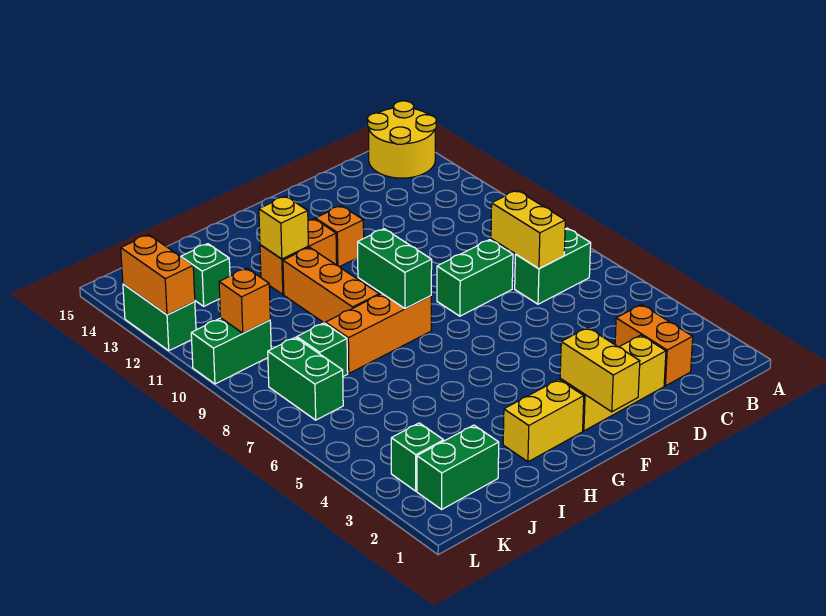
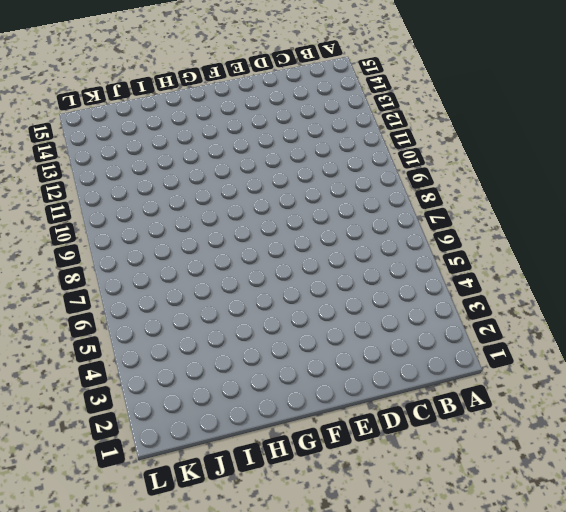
none -> yellow 2x2 round brick [368,101,436,178]
none -> green 1x2 brick [515,228,591,304]
none -> orange 1x2 brick [615,304,693,386]

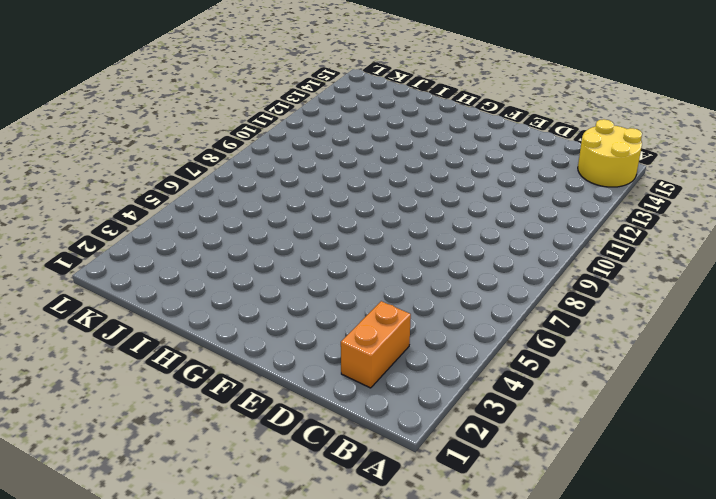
none -> green 1x2 brick [515,228,591,304]
none -> yellow 1x3 brick [560,335,666,431]
none -> green 1x2 brick [437,240,513,316]

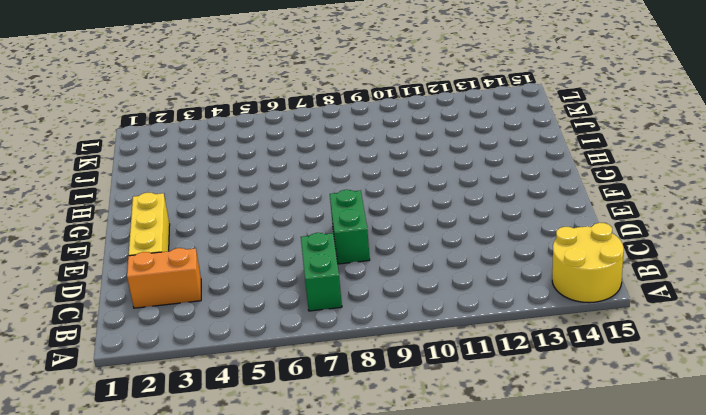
none -> orange 1x1 brick [315,206,364,267]
none -> yellow 1x2 brick [503,379,584,462]
none -> orange 1x3 brick [325,294,431,373]

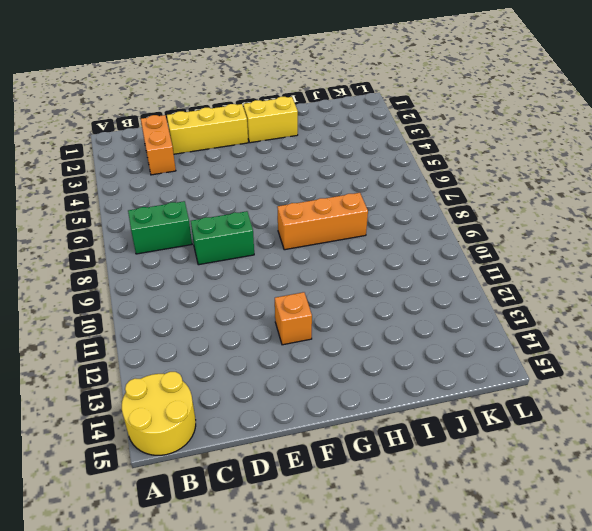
none -> orange 1x2 brick [260,219,337,294]
none -> orange 1x3 brick [283,247,379,323]
none -> green 1x2 brick [417,425,499,509]

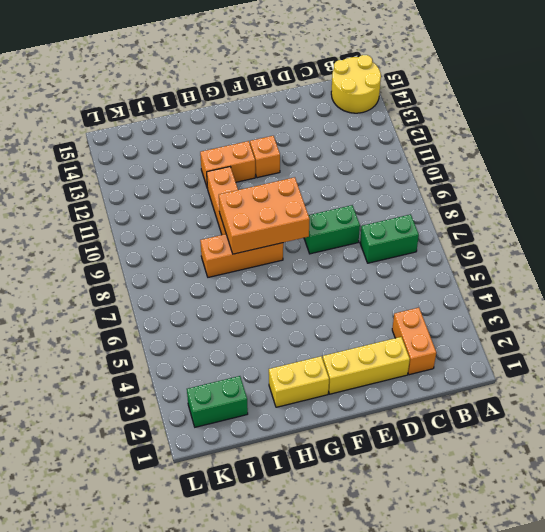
orange 2x3 brick [219,177,310,254] -> green 1x2 brick [358,229,432,309]
none -> green 1x1 brick [297,323,348,376]
none -> green 1x1 brick [181,244,230,306]
none -> green 1x1 brick [391,423,444,491]

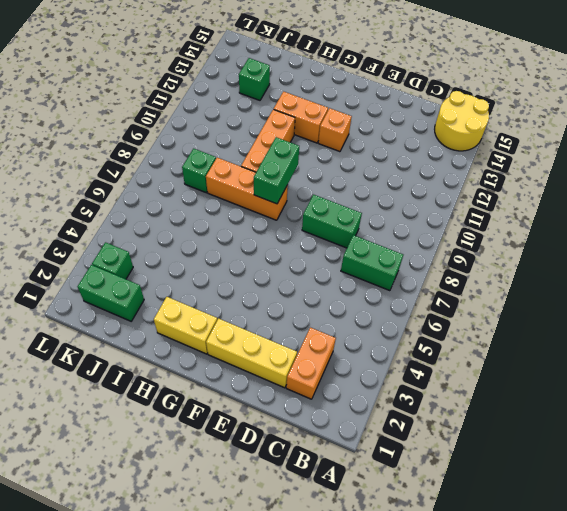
none -> green 1x2 brick [268,337,343,420]
none -> green 1x2 brick [191,318,271,384]
none -> green 1x2 brick [123,284,196,351]

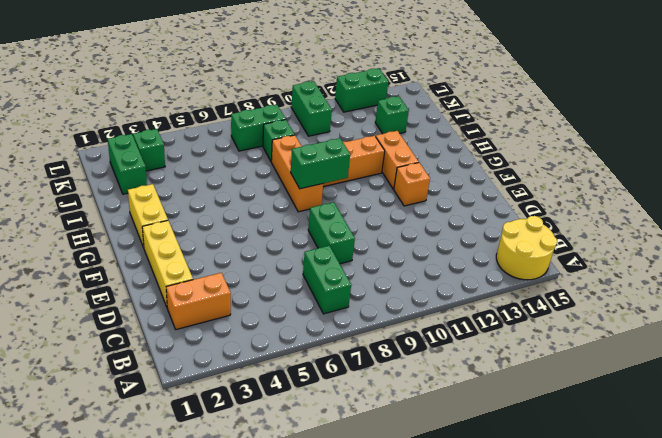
none -> yellow 1x2 brick [491,191,565,268]
none -> yellow 1x2 brick [560,328,640,412]
none -> yellow 1x1 brick [259,196,308,259]

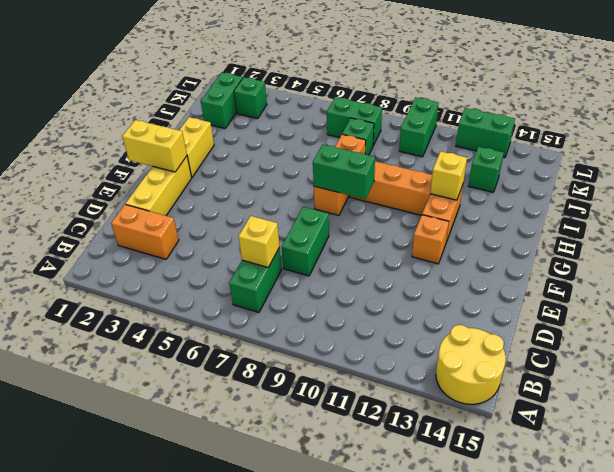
yellow 1x1 brick [238,216,280,267] -> yellow 1x2 brick [491,191,565,268]
none -> orange 1x1 brick [219,268,270,333]
none -> orange 1x2 brick [121,235,195,315]

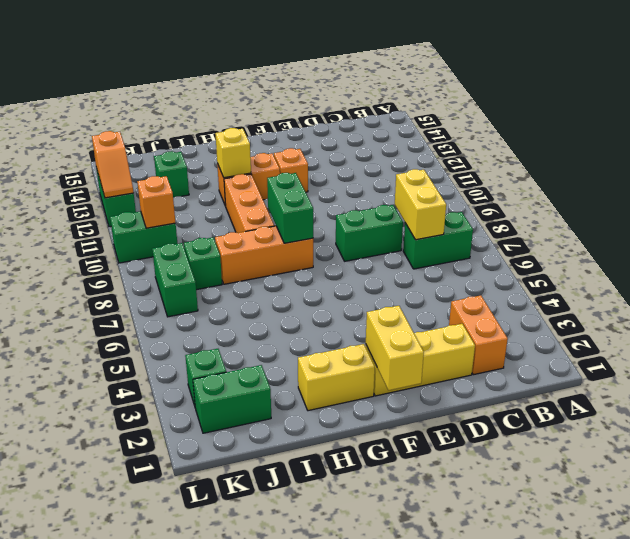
orange 1x2 slope [92,131,134,198] -> orange 1x2 brick [121,235,195,315]
none -> yellow 2x2 round brick [368,101,436,178]

